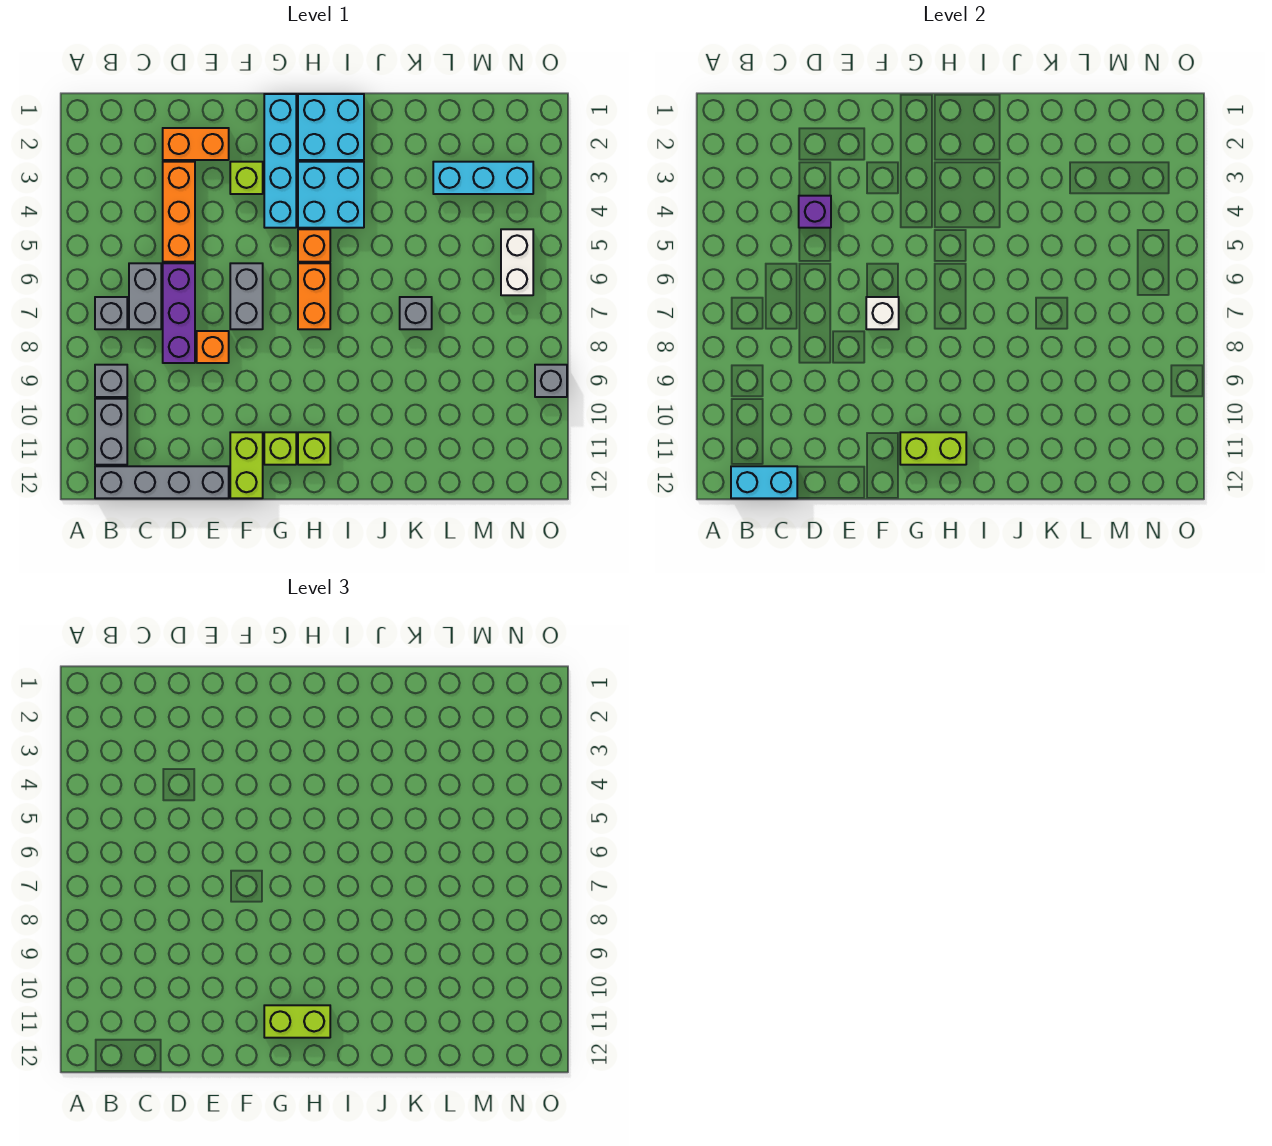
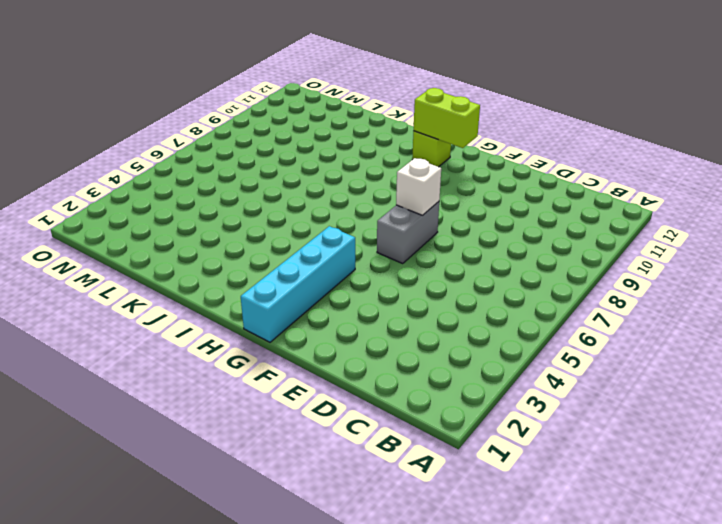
none -> grey 1x1 brick [95,297,127,329]
none -> grey 1x1 brick [95,365,127,397]
none -> grey 1x2 brick [95,399,127,465]

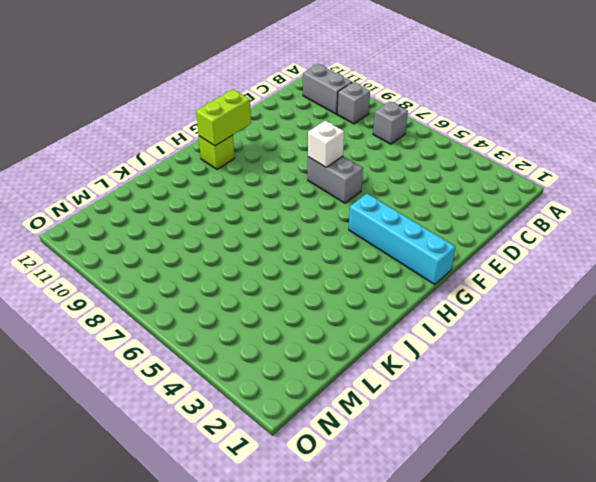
none -> grey 1x4 brick [95,466,229,498]
none -> grey 1x2 brick [129,263,161,329]
none -> orange 1x2 brick [163,128,229,160]

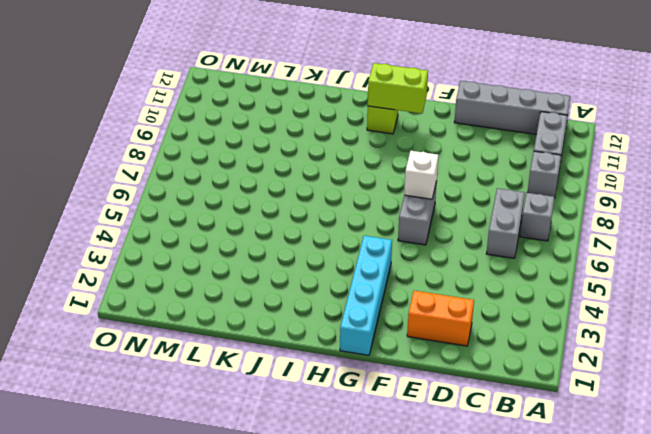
none -> orange 1x3 brick [163,162,195,262]
none -> purple 1x3 brick [163,263,195,363]
none -> orange 1x1 brick [197,331,229,363]

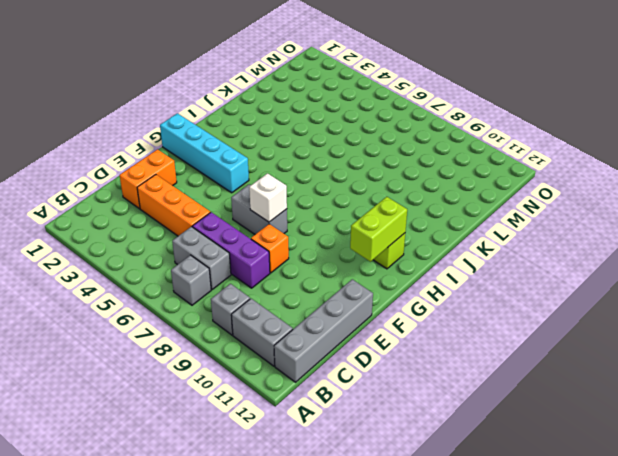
none -> lime 1x1 brick [230,162,263,194]
none -> lime 1x2 brick [230,432,263,498]
none -> lime 1x1 brick [264,432,296,465]

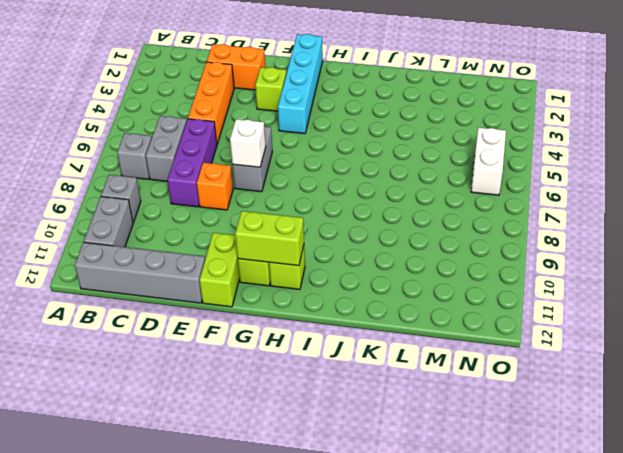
none -> cyan 2x2 brick [298,94,364,160]
none -> cyan 2x2 brick [298,162,364,228]
none -> orange 1x1 brick [298,229,330,262]

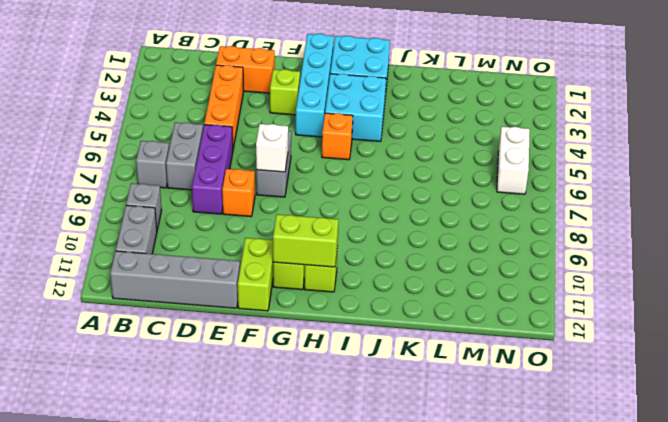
none -> orange 1x2 brick [298,263,330,329]
none -> grey 1x1 brick [400,297,432,329]
none -> cyan 1x3 brick [433,162,533,194]

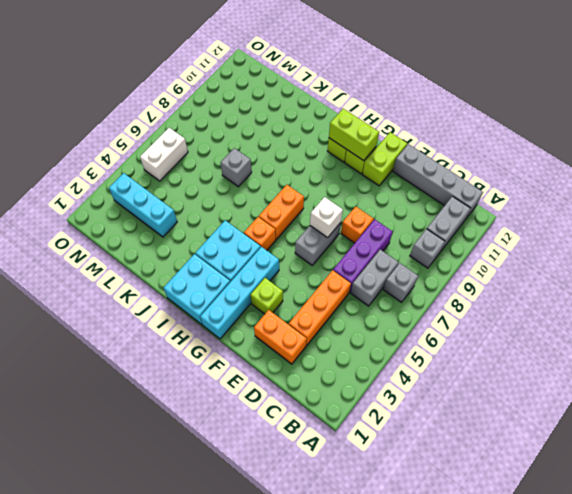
none -> grey 1x1 brick [535,365,567,397]
none -> cyan 1x2 brick [731,466,797,498]
none -> purple 1x1 brick [799,196,831,228]

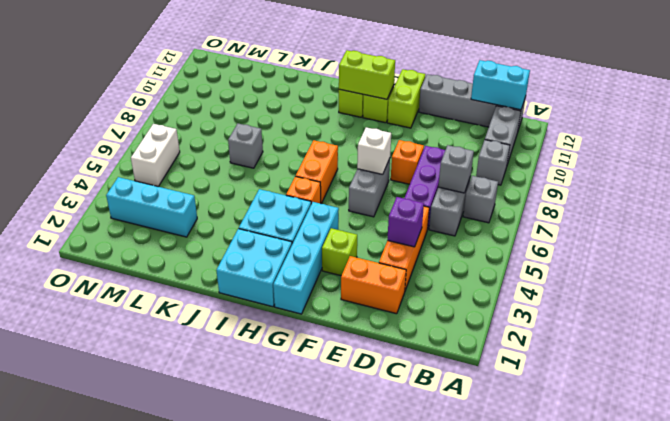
grey 1x1 brick [438,145,474,193] -> grey 1x1 brick moved to [535,365,567,397]
none -> lime 1x2 brick [264,1005,330,1038]

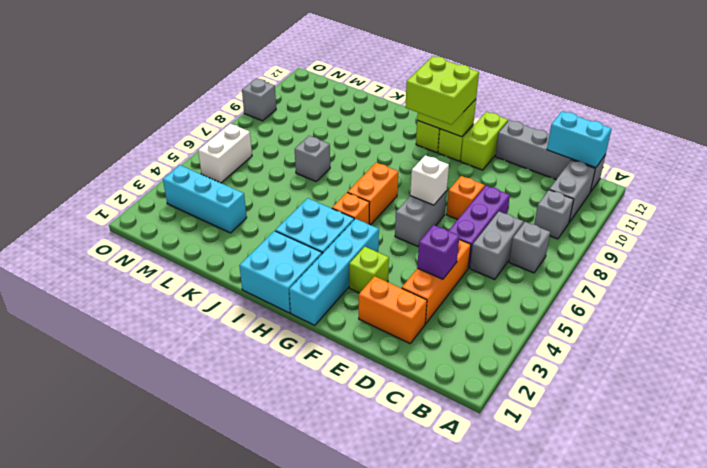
lime 2x2 brick [405,56,479,125] -> lime 1x2 brick [264,1005,330,1038]

